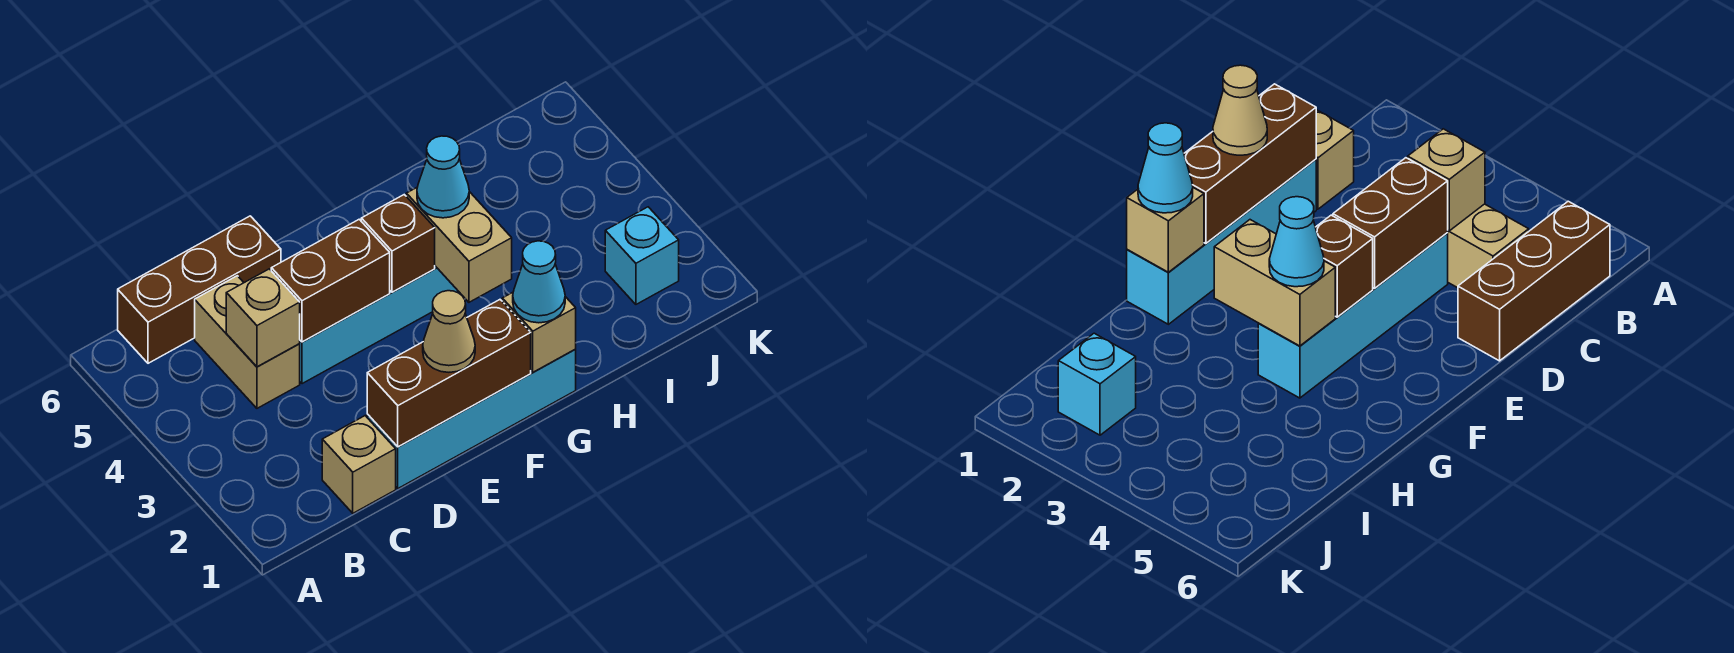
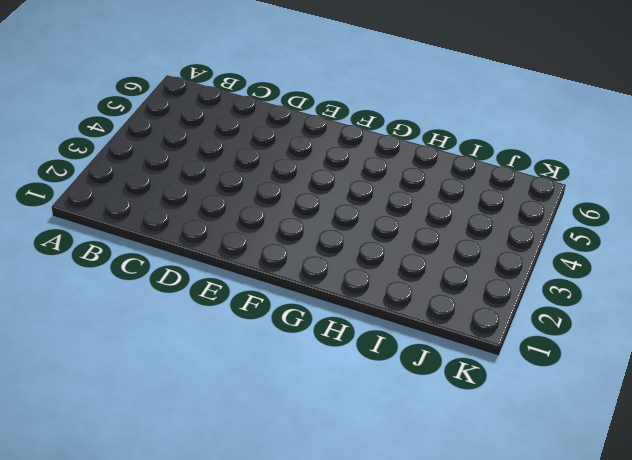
none -> brown 1x3 brick [118,216,281,363]
none -> tan 1x1 brick [322,416,396,513]
none -> tan 1x2 brick [195,276,300,408]

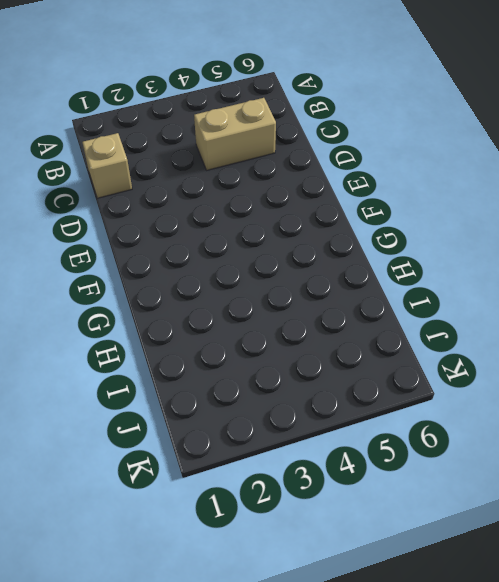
none -> brown 1x3 brick [118,216,281,363]
none -> cyan 1x4 brick [367,350,576,488]
none -> cyan 1x4 brick [300,266,460,384]

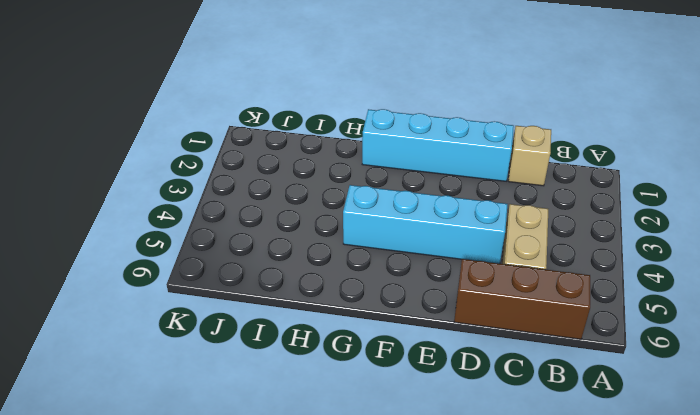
none -> cyan 1x1 brick [605,207,679,304]
none -> tan 1x1 brick [226,269,300,367]
none -> brown 1x3 brick [367,300,531,447]

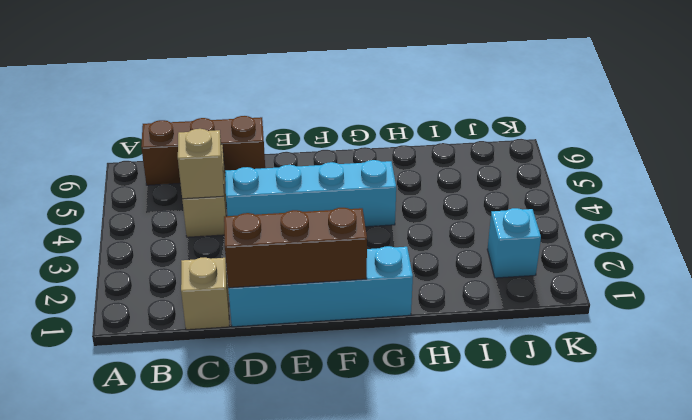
none -> brown 1x2 brick [271,219,390,342]
none -> brown 1x1 brick [361,195,435,292]
none -> tan 1x1 brick [502,292,576,372]

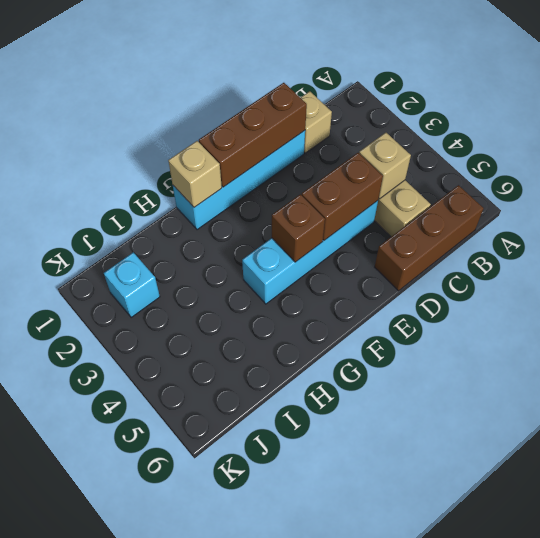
none -> tan 1x2 brick [406,188,512,302]
none -> tan 1x1 cone [423,291,475,372]
none -> cyan 1x1 cone [513,241,565,323]

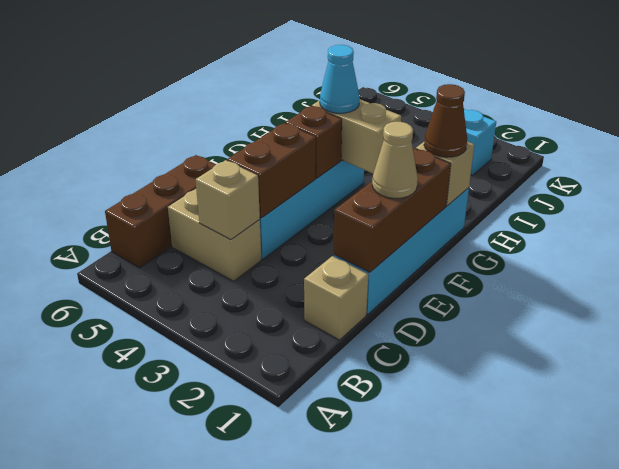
brown 1x1 cone [424,84,467,157] -> cyan 1x1 cone [513,241,565,323]

